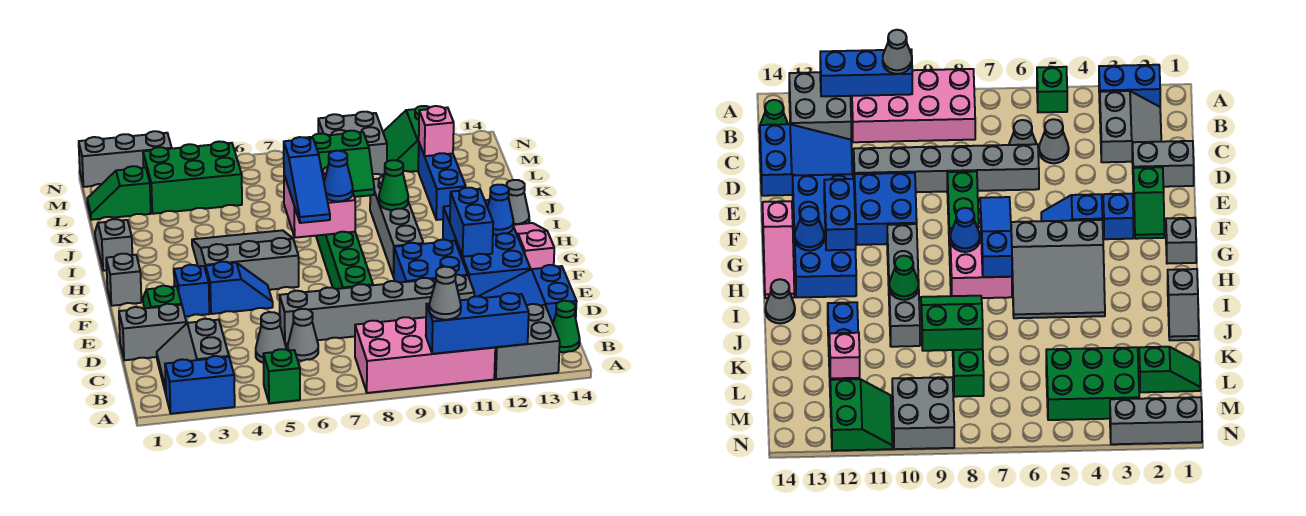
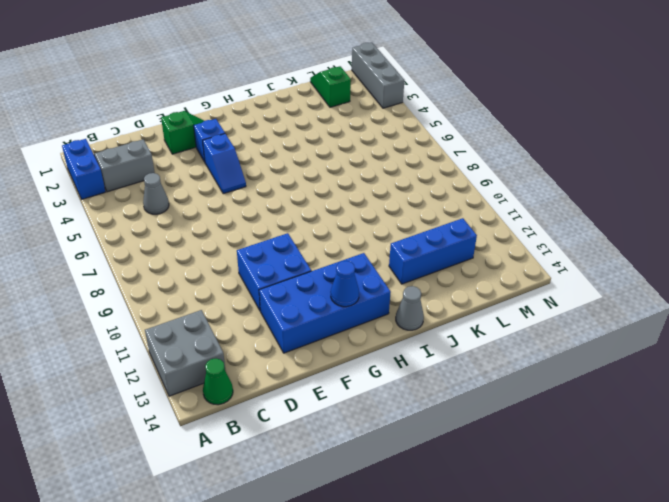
none -> green 1x1 brick [263,349,300,403]
none -> pink 2x4 brick [355,317,495,393]
none -> grey 1x1 cone [288,309,318,361]
none -> blue 2x3 slope [478,265,577,323]

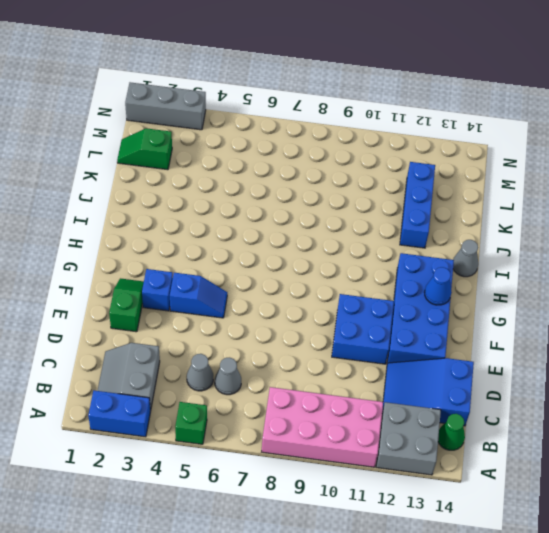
none -> grey 1x2 brick [119,304,186,360]
none -> grey 1x6 brick [280,275,474,344]
none -> green 1x8 brick [316,232,373,289]
none -> pink 1x3 slope [514,223,554,270]

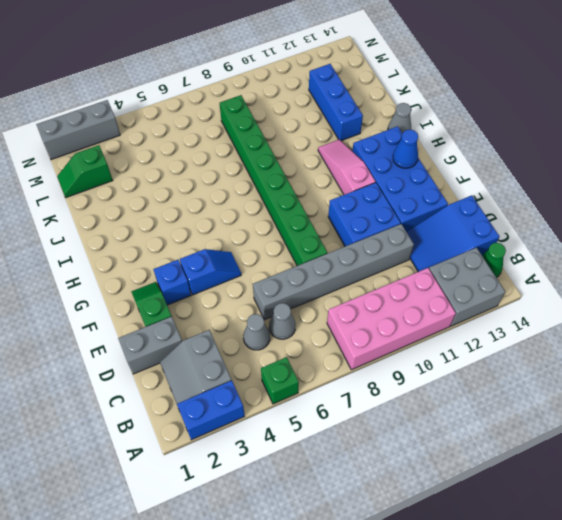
pink 1x3 slope [318,139,375,195] -> pink 1x3 slope moved to [514,223,554,270]
none -> grey 1x1 brick [106,254,141,306]
none -> grey 3x3 slope [192,230,299,290]
none -> grey 1x4 brick [370,176,423,277]
none -> grey 1x2 slope [95,219,132,271]

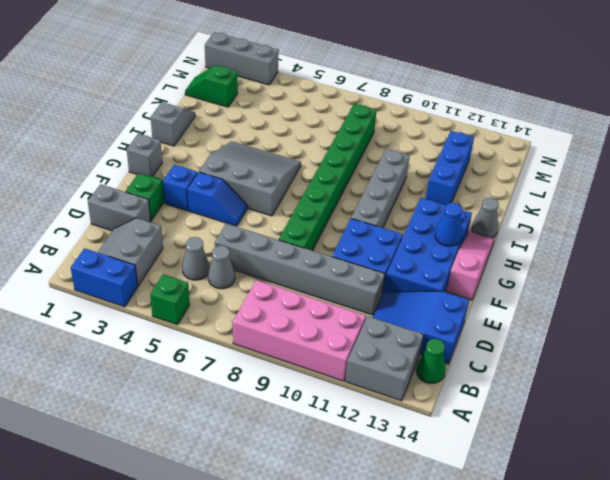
none -> green 2x3 brick [143,141,242,214]
none -> grey 2x2 brick [318,112,387,175]
none -> green 2x2 slope [383,106,430,172]
none -> blue 1x3 brick [426,293,529,354]

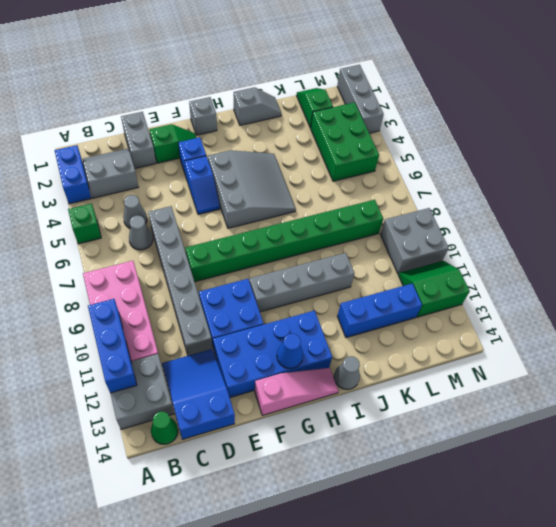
none -> blue 1x2 brick [450,188,493,257]
none -> pink 2x2 brick [284,167,355,238]
none -> green 1x1 cone [379,160,408,210]
none -> green 2x2 slope [306,131,374,197]

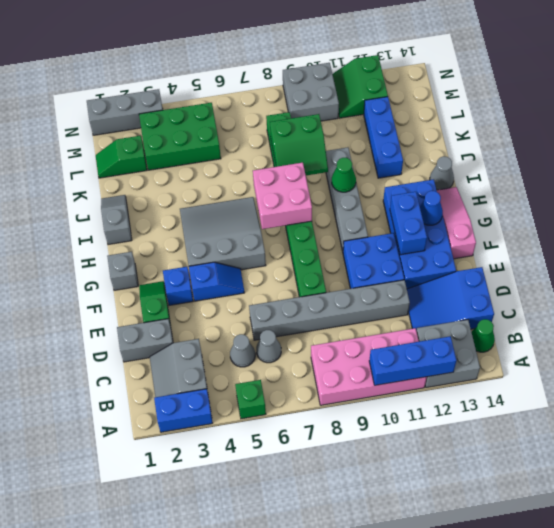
none -> pink 1x1 brick [419,106,454,156]
none -> grey 1x1 cone [429,267,461,320]
none -> blue 1x3 slope [284,137,330,223]
none -> blue 1x1 cone [324,151,353,201]

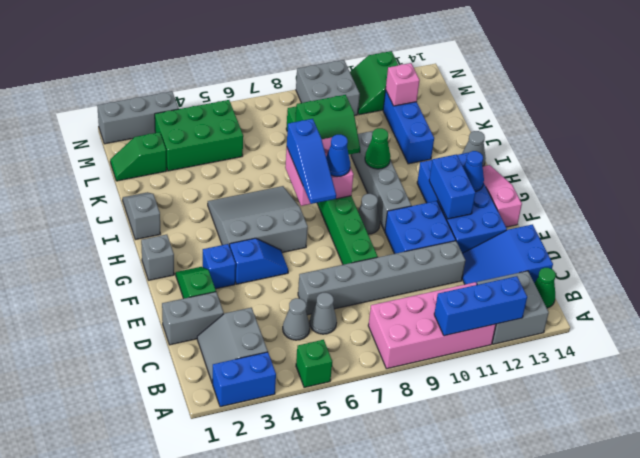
grey 1x1 cone [358,194,380,234] -> grey 1x1 cone moved to [429,267,461,320]

